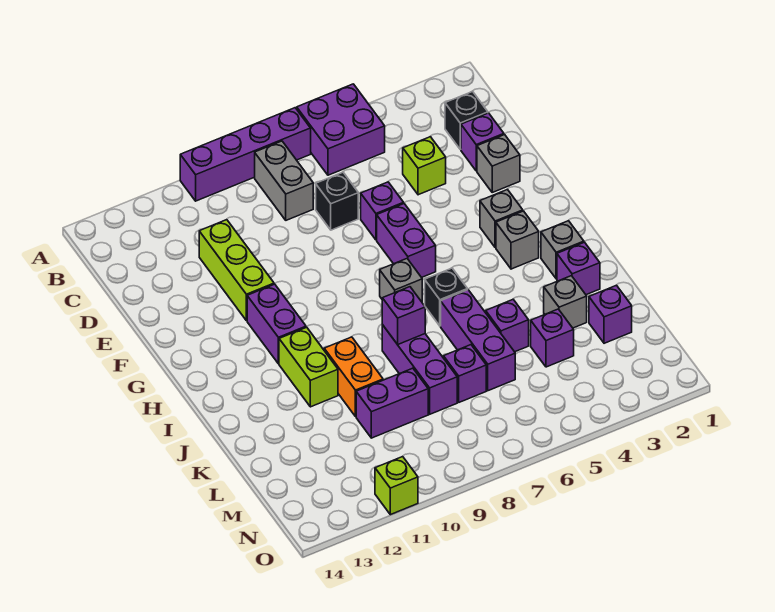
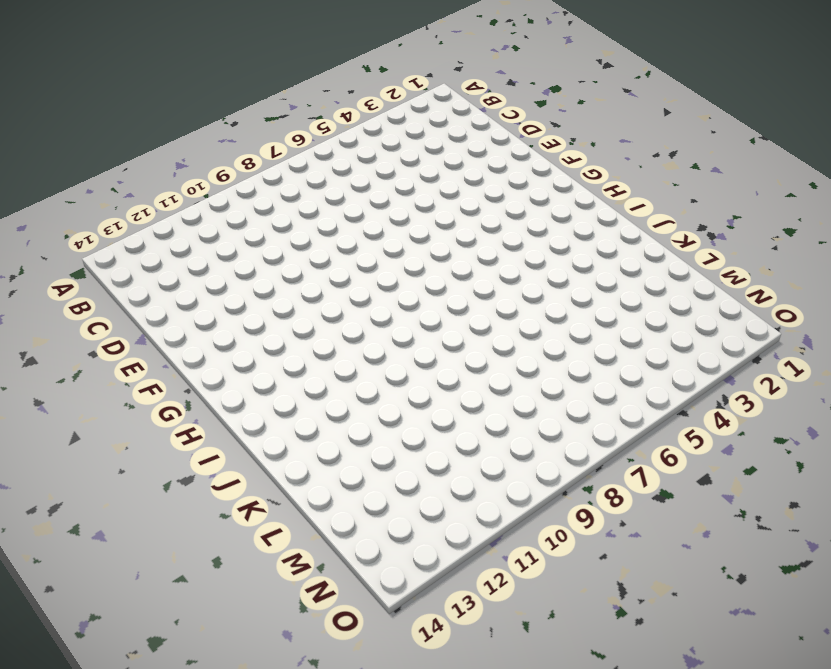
none -> purple 2x2 brick [297,84,385,175]
none -> purple 1x4 brick [180,108,311,201]
none -> grey 1x2 brick [255,141,313,220]
none -> black 1x1 brick [445,91,488,149]

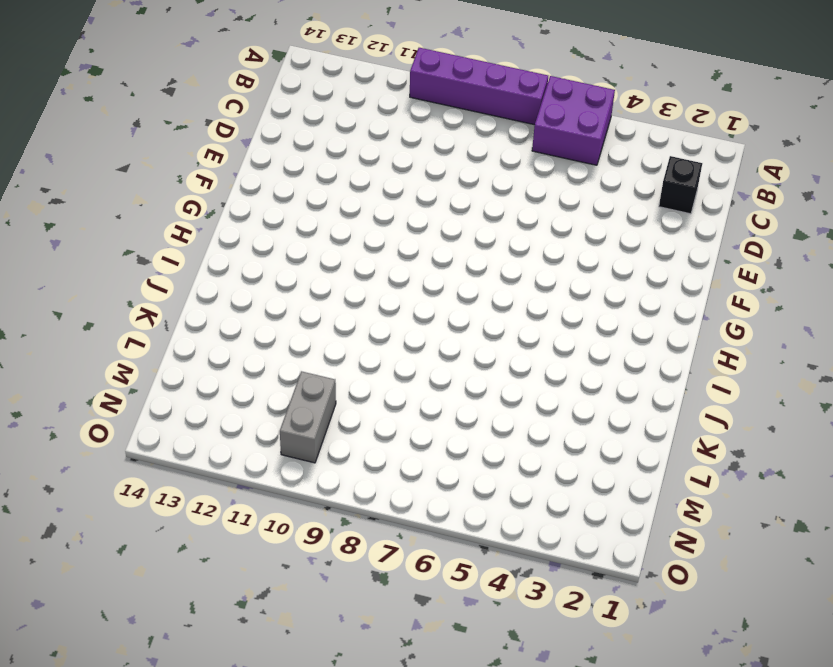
grey 1x2 brick [280,371,336,463] -> grey 1x2 brick moved to [255,141,313,220]
none -> purple 1x1 brick [461,113,504,171]
none -> lime 1x1 brick [403,137,446,195]
none -> black 1x1 brick [316,172,358,230]
none -> lime 1x3 brick [199,220,274,321]

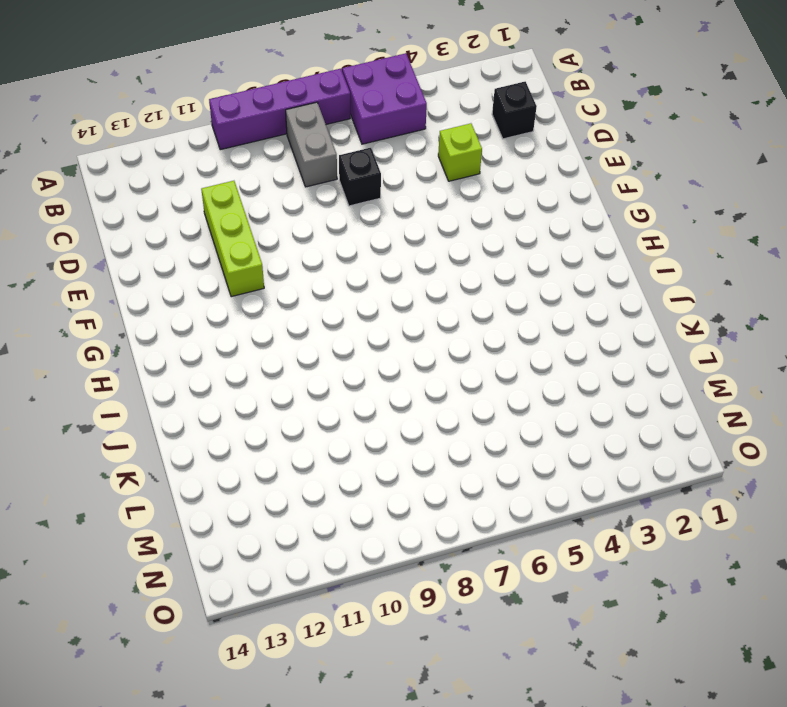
none -> purple 1x1 brick [461,113,504,171]
none -> grey 1x1 brick [477,135,520,192]
none -> purple 1x1 brick [361,182,404,240]
none -> purple 1x2 brick [377,204,436,277]

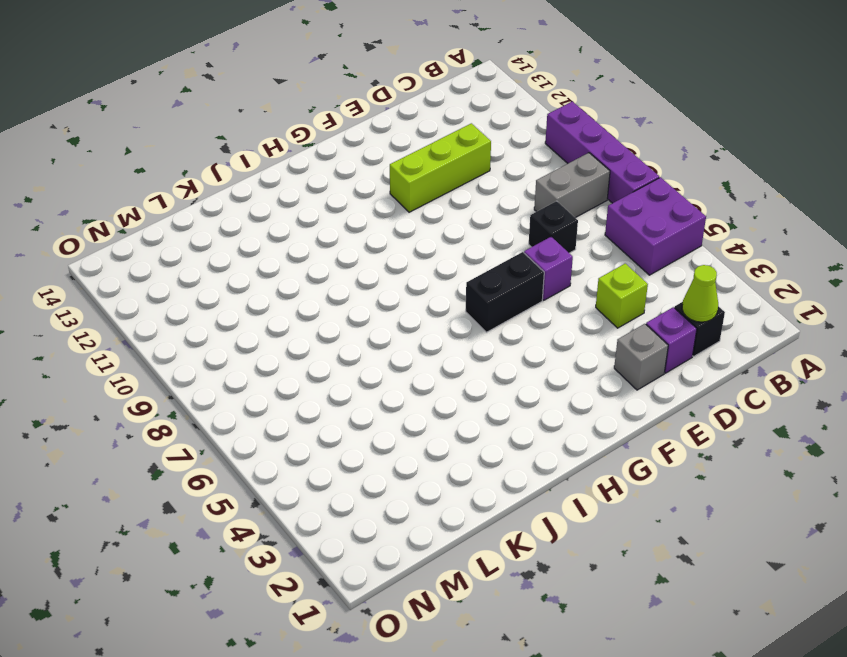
lime 1x1 cone [682,265,718,322] -> none
black 1x2 brick [466,252,544,332] -> purple 1x2 brick [377,204,436,277]
none -> grey 1x1 brick [480,189,523,248]
none -> purple 1x2 brick [247,284,306,364]
none -> grey 1x1 brick [496,211,539,269]
none -> grey 1x1 brick [380,259,422,302]

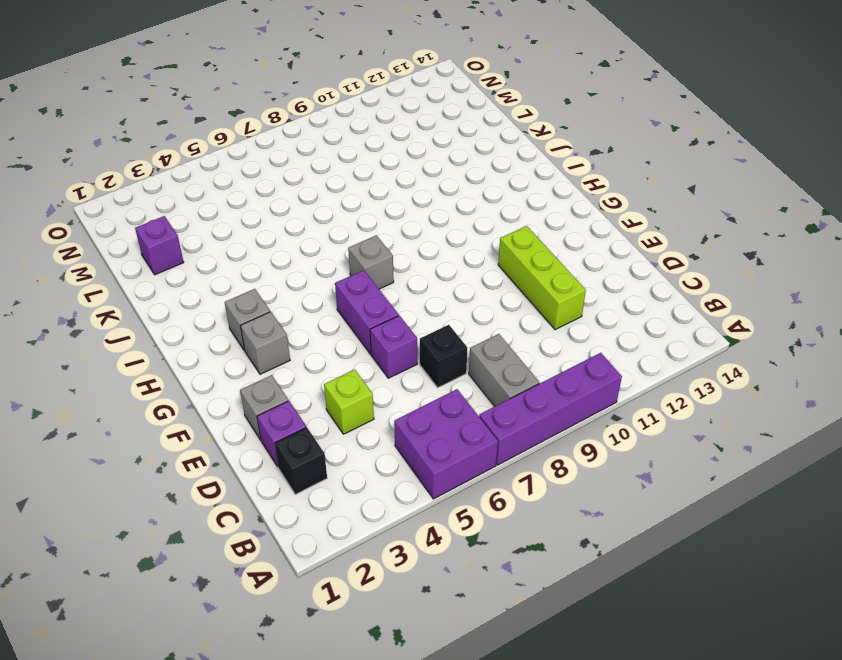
none -> purple 1x2 brick [247,284,306,364]
none -> grey 1x1 brick [541,221,584,279]
none -> black 1x1 brick [425,268,468,326]
none -> lime 1x2 brick [279,327,338,407]

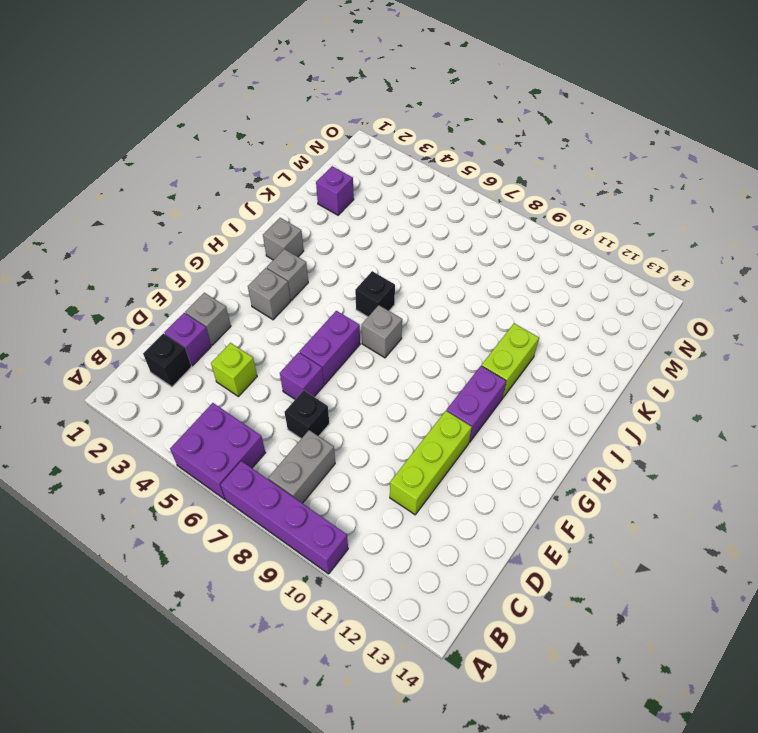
none -> purple 1x1 brick [557,242,600,295]
none -> purple 1x3 brick [441,290,515,391]
none -> purple 1x3 brick [382,325,457,414]
none -> orange 1x2 brick [324,337,383,417]

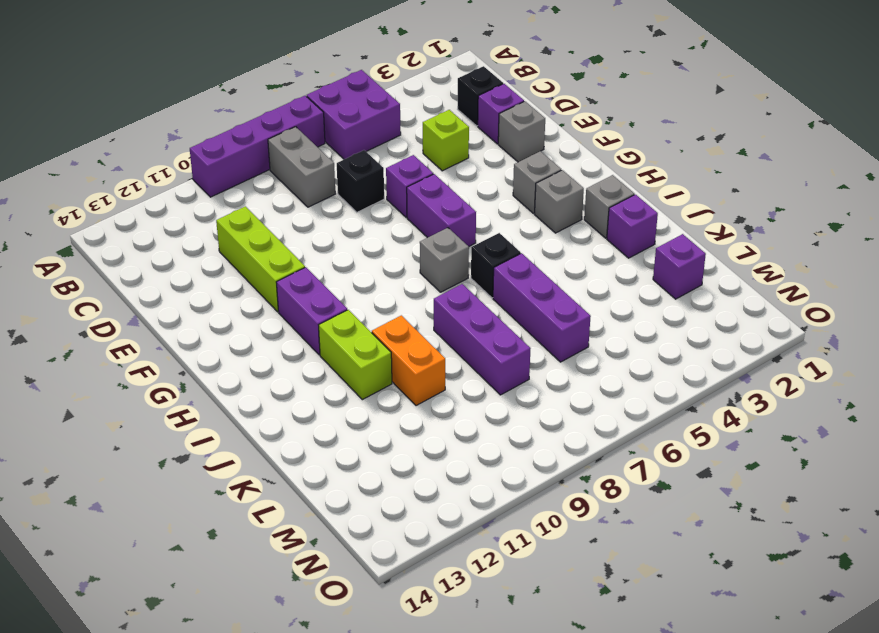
none -> grey 1x1 brick [544,276,587,328]
none -> purple 1x1 brick [486,299,529,352]
none -> purple 1x1 brick [531,309,574,367]
none -> purple 1x1 brick [443,345,486,402]

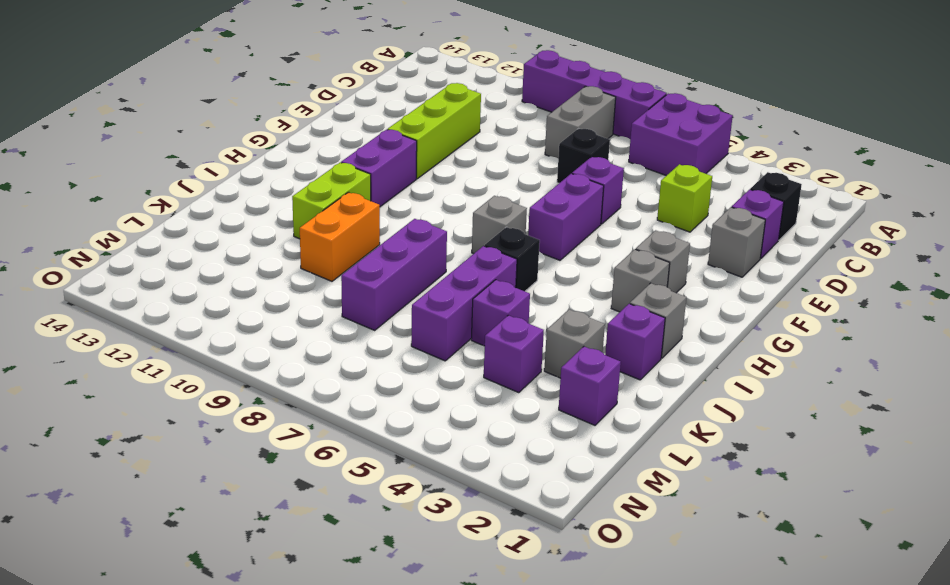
none -> purple 1x1 brick [443,345,486,402]
none -> purple 1x2 brick [356,368,428,438]
none -> lime 1x1 brick [375,457,418,515]
none -> purple 1x1 brick [382,287,425,344]

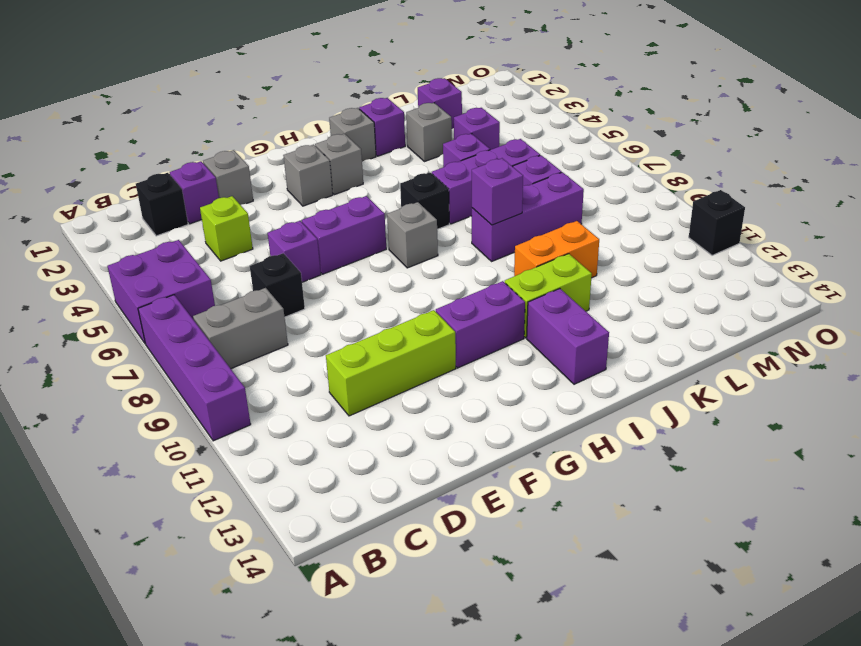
purple 1x2 brick [527,289,609,384] -> purple 1x2 brick moved to [356,368,428,438]
black 1x1 brick [689,190,745,255] -> lime 1x1 brick [375,457,418,515]

